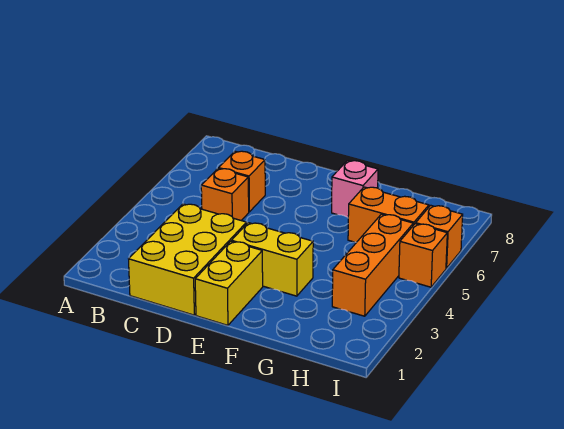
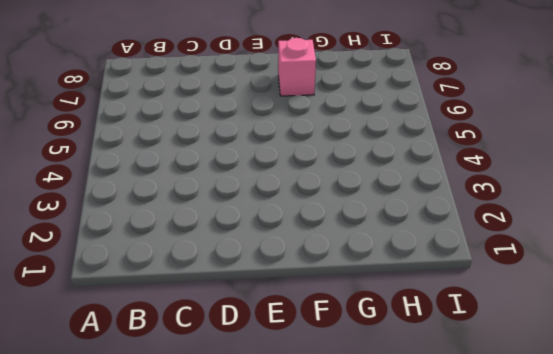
none -> yellow 2x3 brick [129,204,247,315]
none -> orange 1x1 brick [201,169,249,220]

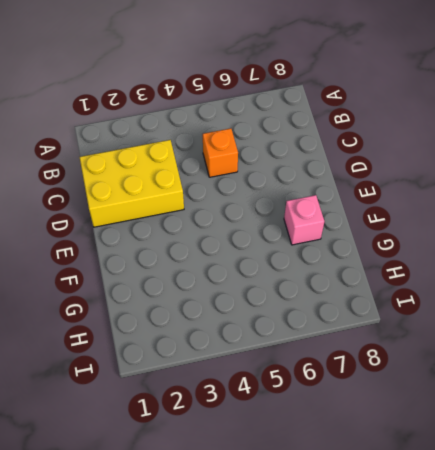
none -> orange 1x1 brick [219,151,265,212]
none -> yellow 1x2 brick [195,241,263,325]

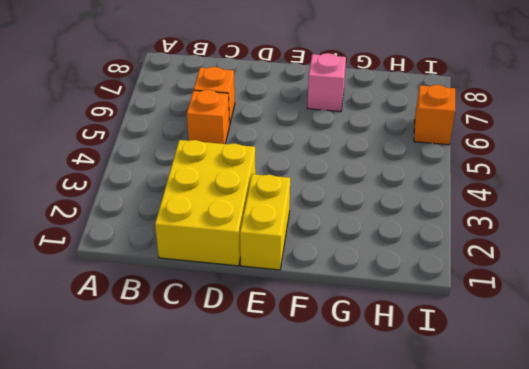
none -> yellow 1x2 brick [231,223,313,296]
none -> orange 1x2 brick [348,187,429,242]

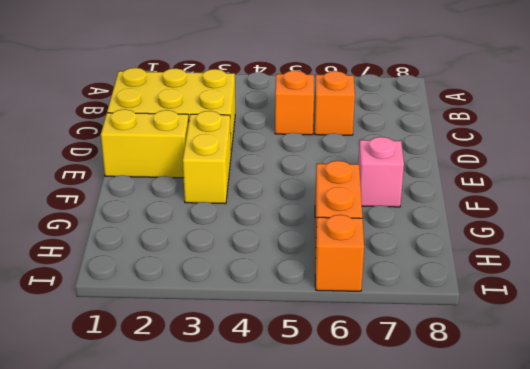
none -> orange 1x3 brick [332,214,413,316]
none -> orange 1x1 brick [399,224,447,287]

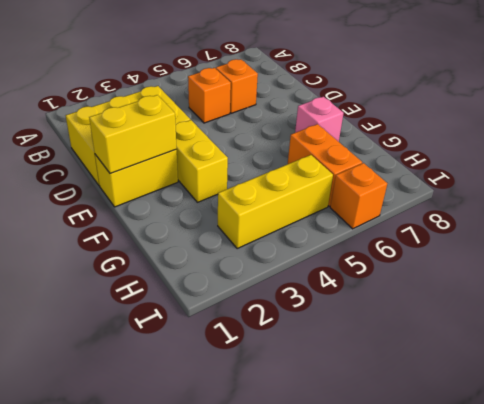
yellow 1x2 brick [89,95,177,174] -> none
yellow 1x3 brick [218,155,333,248] -> orange 1x3 brick [332,214,413,316]
none -> orange 1x1 brick [399,224,447,287]

